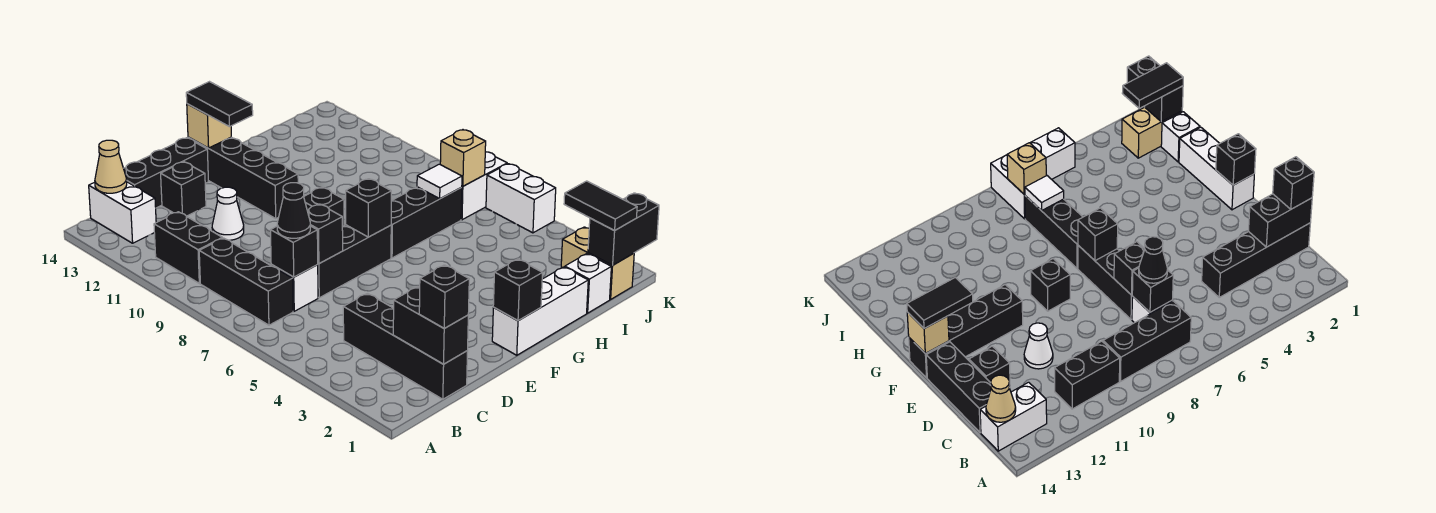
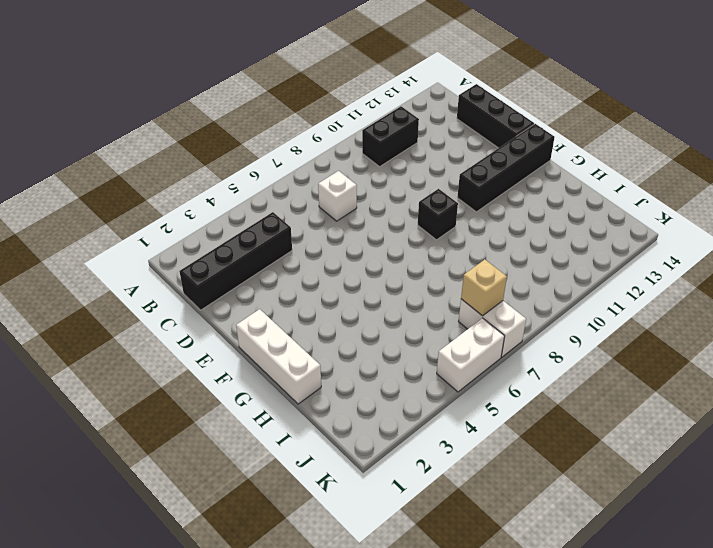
none -> black 1x3 brick [199,238,293,325]
none -> white 1x2 brick [89,182,156,243]
none -> black 1x3 brick [317,225,391,298]
none -> white 1x1 cone [212,187,244,240]

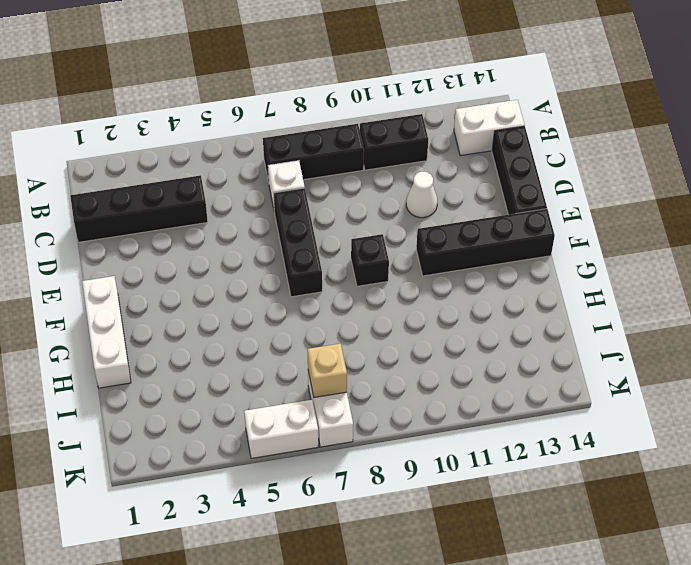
none -> black 1x1 brick [161,162,206,216]
none -> black 1x3 brick [391,187,462,258]
none -> white 1x1 brick [565,254,611,313]
none -> tan 1x2 brick [561,227,634,299]

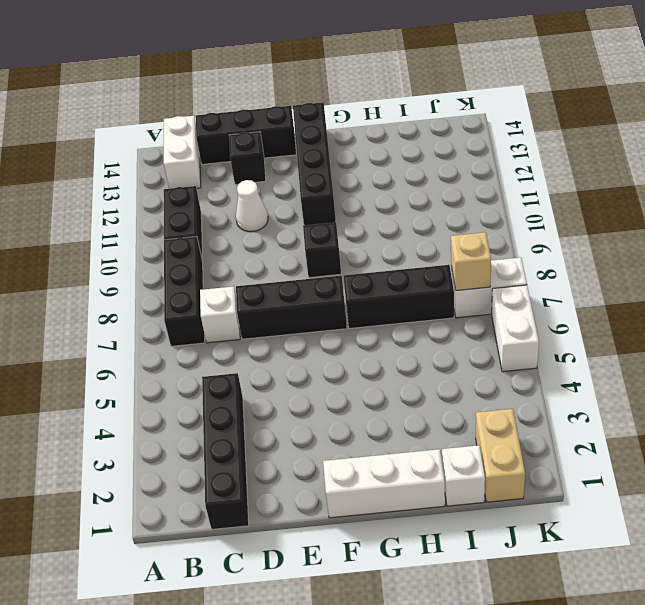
none -> tan 1x1 cone [95,140,127,193]
none -> black 1x2 brick [393,287,468,364]
none -> black 1x1 brick [271,226,318,277]
none -> black 1x1 brick [307,204,343,264]

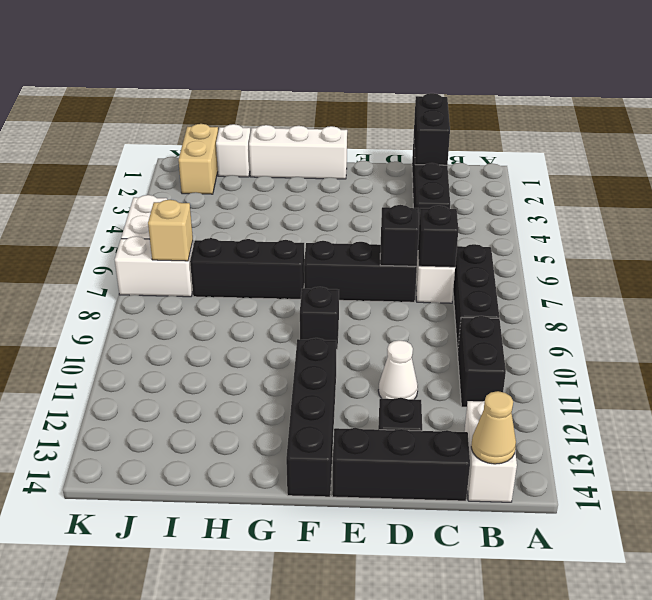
none -> black 1x1 brick [493,259,542,321]
none -> black 1x1 brick [346,179,391,237]
none -> tan 1x1 brick [187,104,231,148]
none -> white 1x1 tile [417,164,462,199]

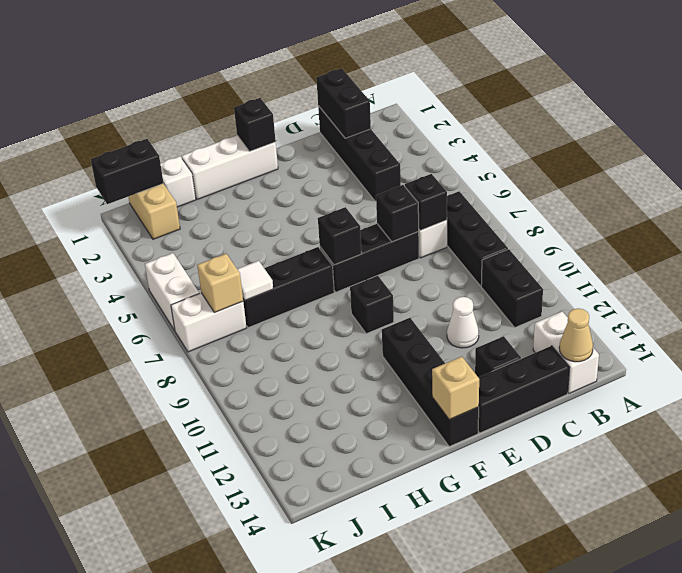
none -> black 1x1 brick [419,265,469,328]
none -> black 1x1 cone [277,183,310,238]
none -> black 1x2 tile [186,82,253,127]
none -> black 1x2 tile [564,181,637,231]

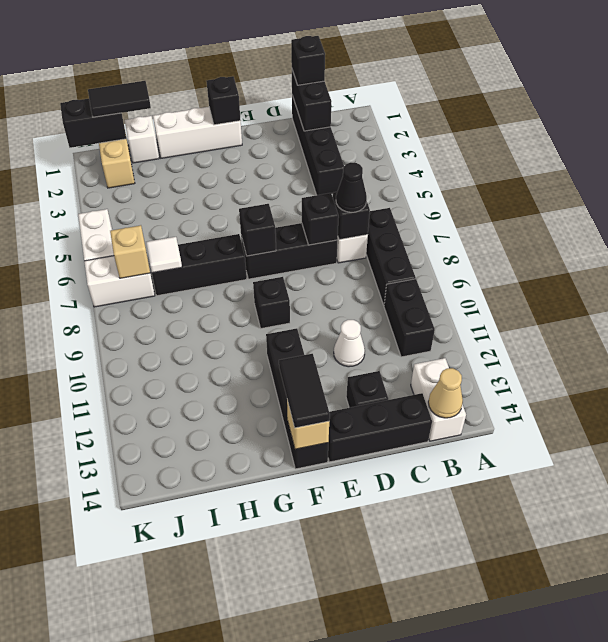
black 1x2 tile [88,81,151,117] -> black 1x2 tile turned to [564,181,637,231]

